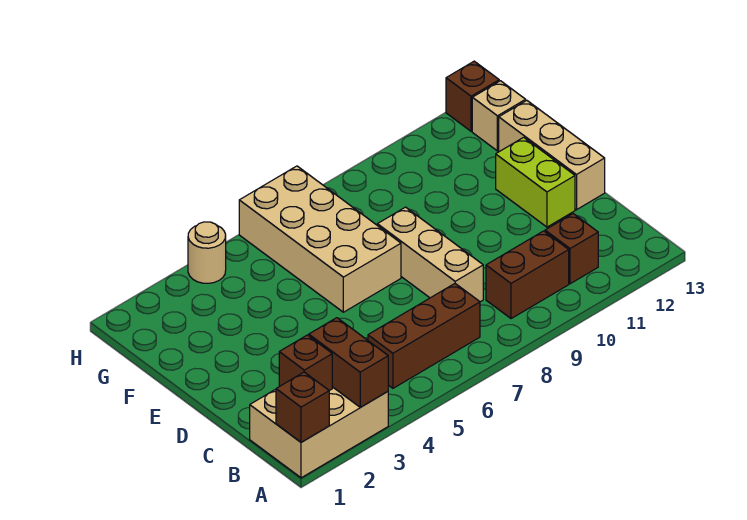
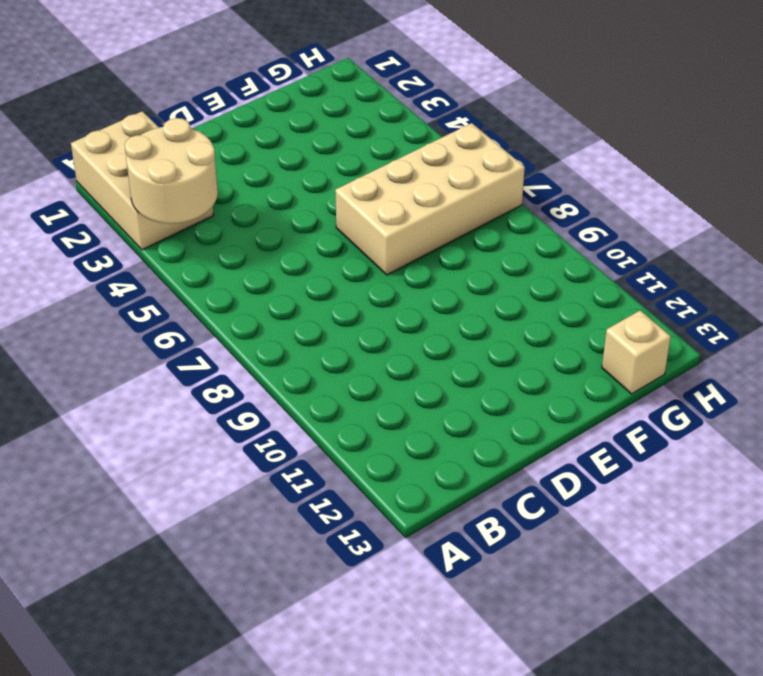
tan 2x2 round brick [125,118,218,224] -> brown 1x2 brick [309,318,388,407]
none -> brown 1x3 brick [368,284,480,388]
none -> brown 1x2 brick [486,231,569,319]
none -> brown 1x1 brick [545,214,598,284]

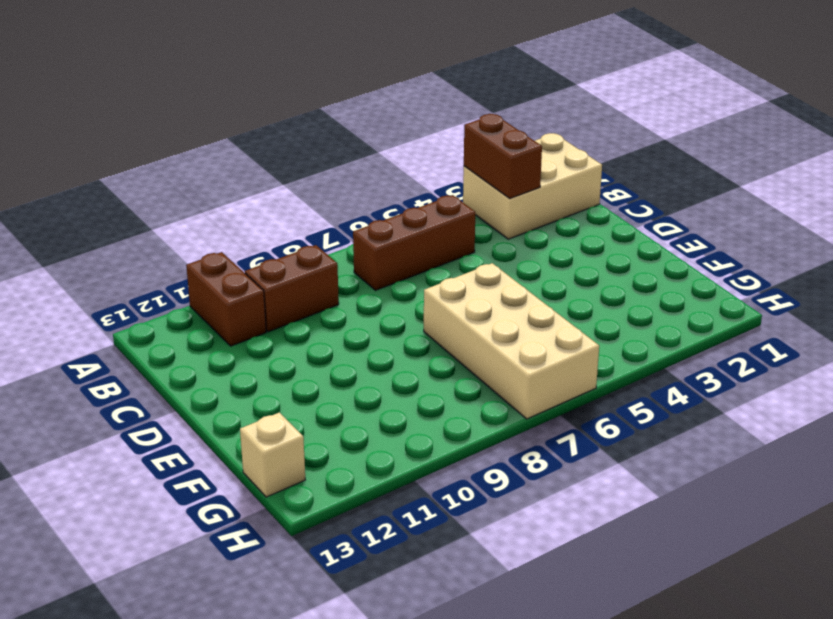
brown 1x2 brick [186,252,266,346] -> brown 1x1 brick [545,214,598,284]
none -> tan 1x3 brick [377,207,483,302]
none -> lime 1x2 brick [496,137,575,227]
none -> tan 1x3 brick [499,100,605,210]

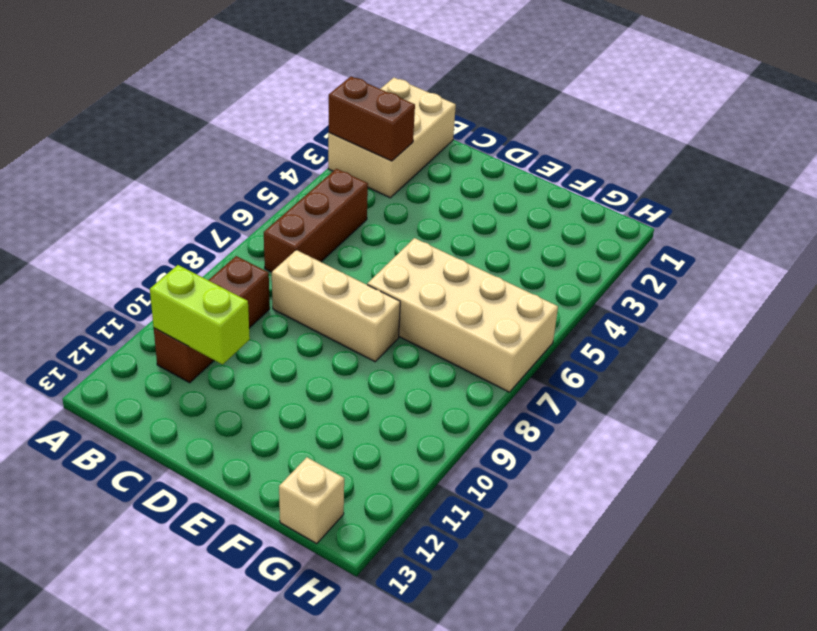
lime 1x2 brick [150,265,250,365] -> lime 1x2 brick moved to [496,137,575,227]
none -> tan 1x3 brick [499,100,605,210]
none -> tan 1x1 round brick [188,222,226,283]
none -> brown 1x1 brick [446,61,499,131]

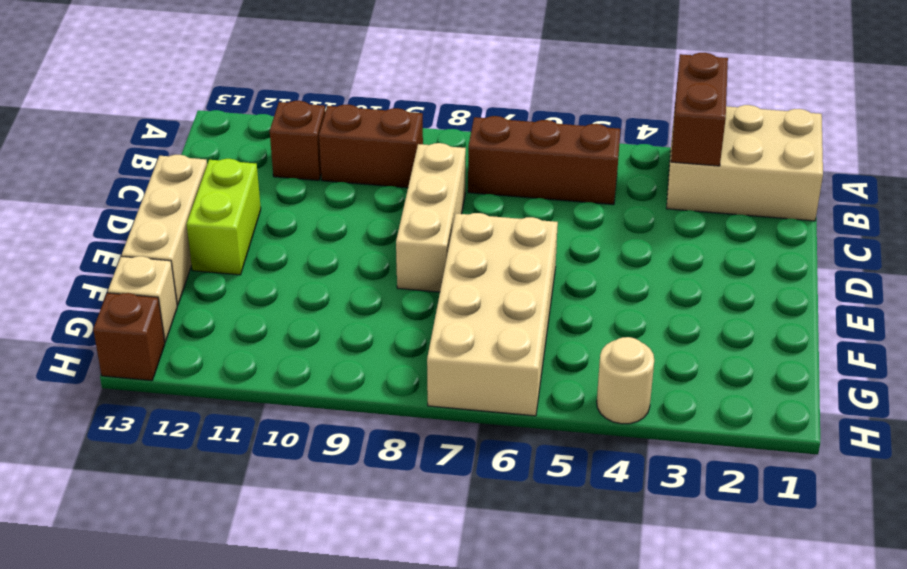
none -> brown 1x1 brick [276,372,329,442]
none -> brown 1x1 brick [279,335,332,391]

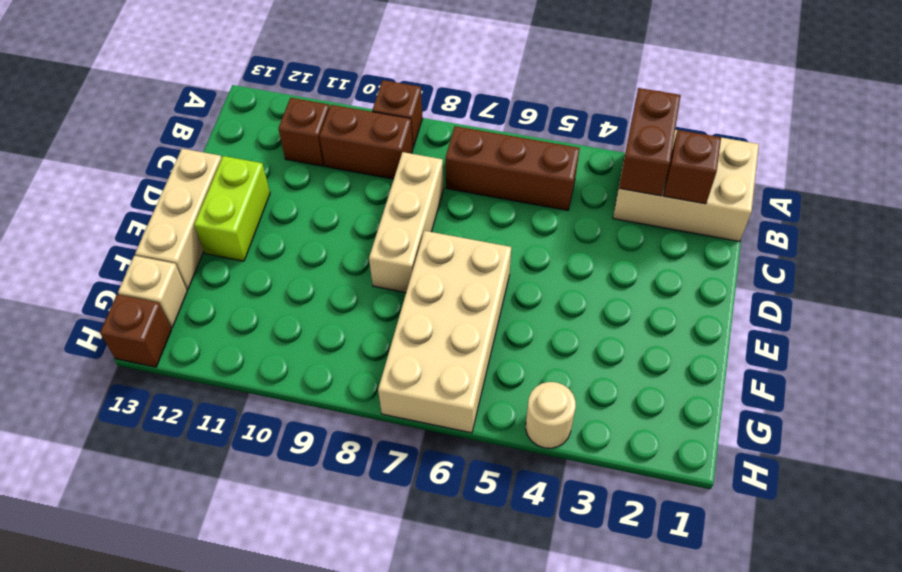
brown 1x1 brick [372,80,423,148] -> brown 1x1 brick moved to [276,372,329,442]

